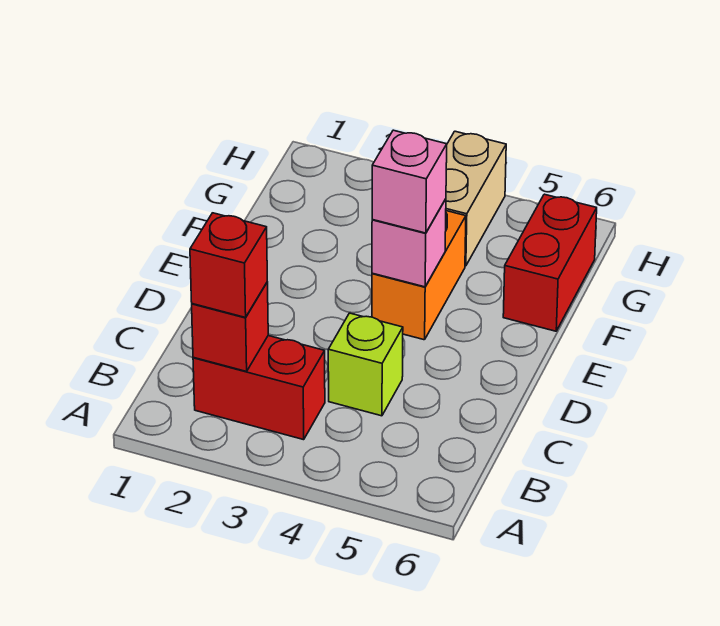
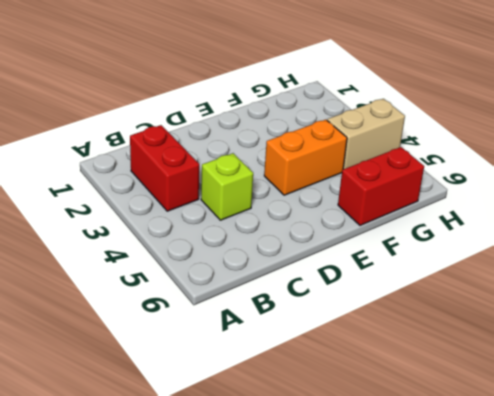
none -> red 1x1 brick [192,282,268,371]
none -> pink 1x1 brick [372,199,446,287]

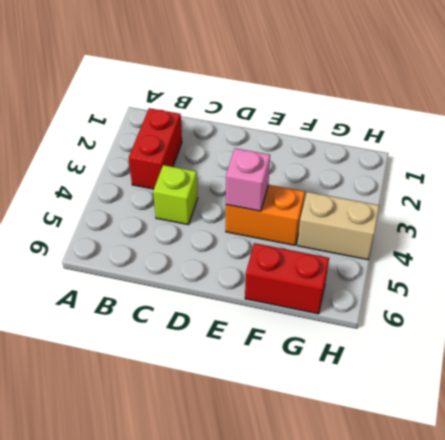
none -> red 1x1 brick [192,282,268,371]
none -> red 1x1 brick [190,213,267,318]

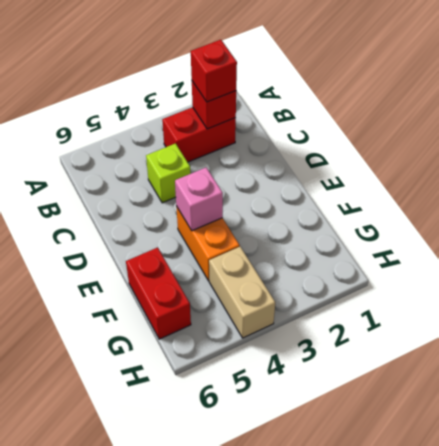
none -> pink 1x1 brick [372,130,447,233]

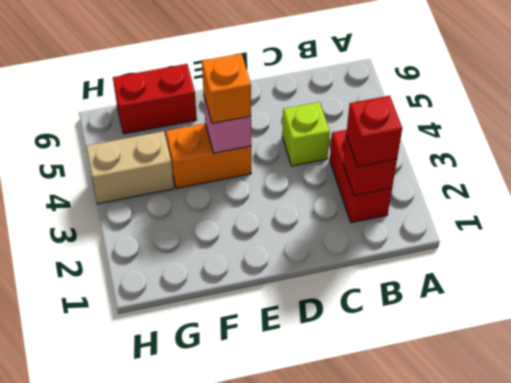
orange 1x1 brick [202,54,251,123] -> pink 1x1 brick [372,130,447,233]

